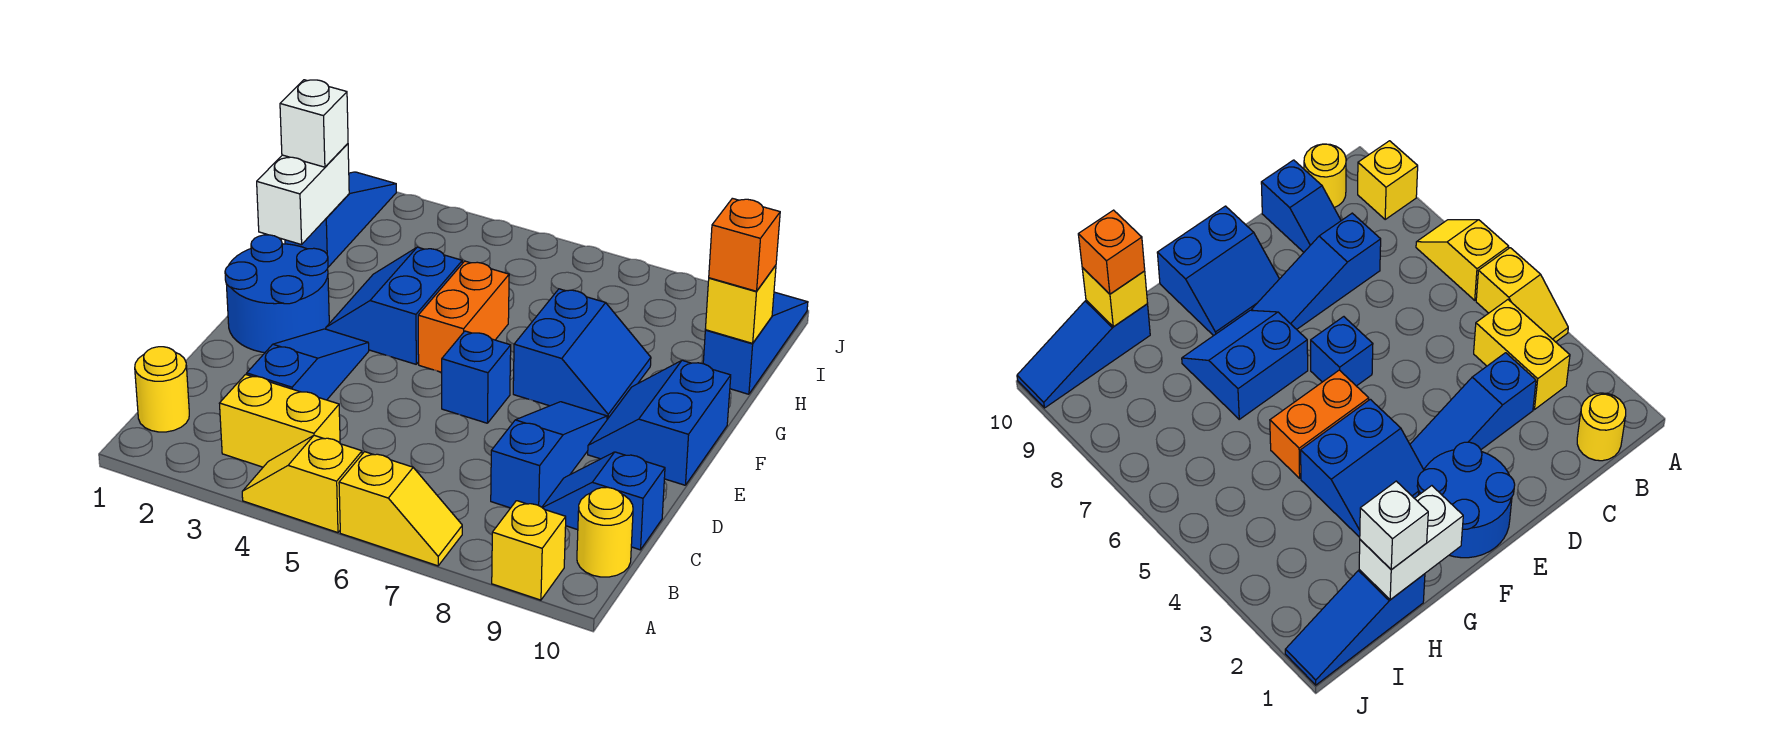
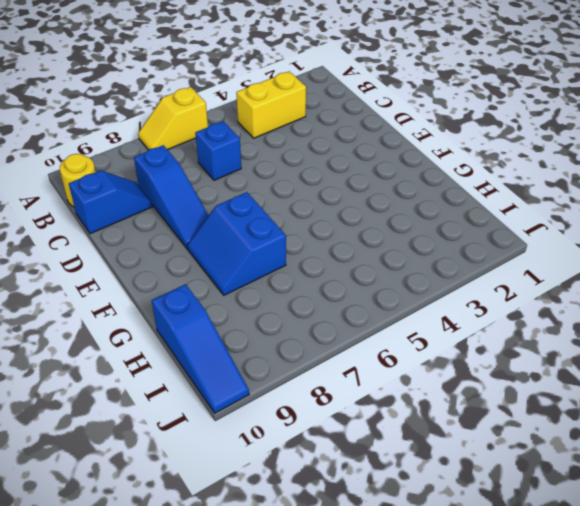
blue 1x1 brick [195,121,241,180] -> blue 1x1 brick moved to [442,331,511,423]
none -> yellow 1x2 slope [242,435,362,533]
none -> yellow 1x1 brick [492,501,566,600]
none -> yellow 1x1 round brick [135,347,189,432]

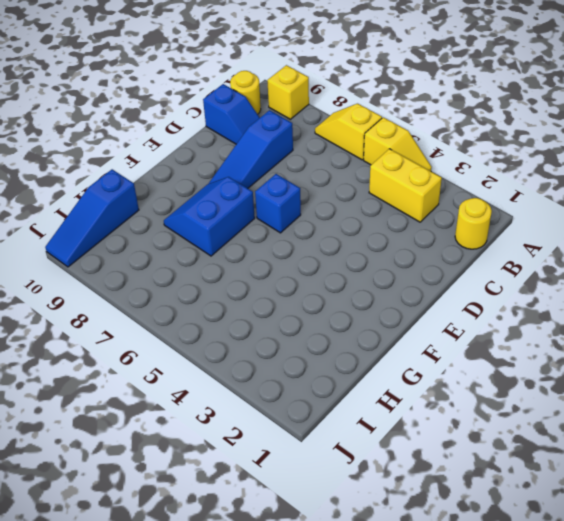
none -> blue 1x3 slope [247,329,369,400]
none -> blue 2x2 round brick [225,235,329,353]
none -> blue 2x2 slope [588,360,731,485]

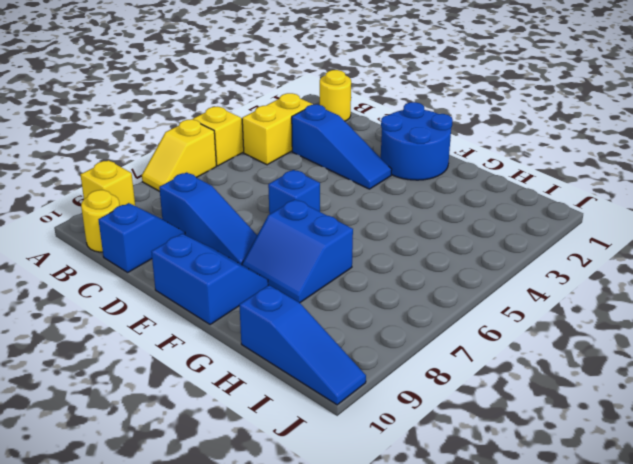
none -> blue 2x2 slope [326,247,462,364]
none -> orange 1x2 brick [418,261,509,372]
none -> blue 1x3 slope [285,172,396,267]

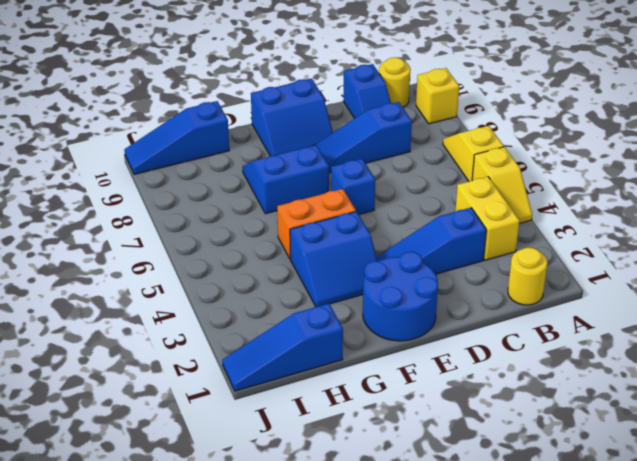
none -> white 1x2 brick [257,144,349,245]
none -> yellow 1x1 brick [705,265,776,343]
none -> white 1x1 brick [280,80,348,167]

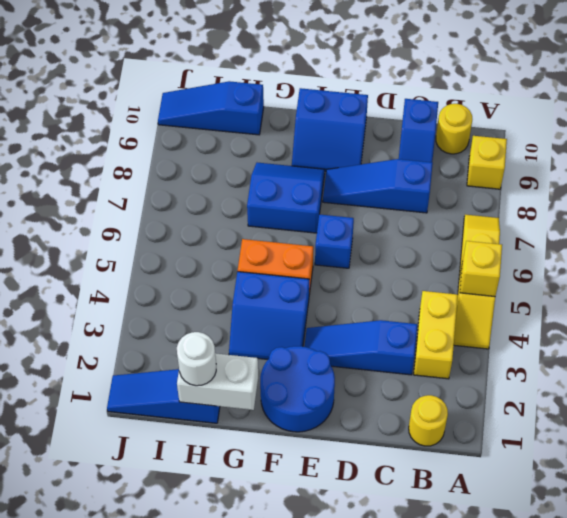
yellow 1x1 brick [460,241,502,296] -> yellow 1x1 brick moved to [705,265,776,343]
white 1x1 round brick [177,332,216,386] -> white 1x1 brick [280,80,348,167]
none -> orange 1x1 brick [709,198,780,291]

